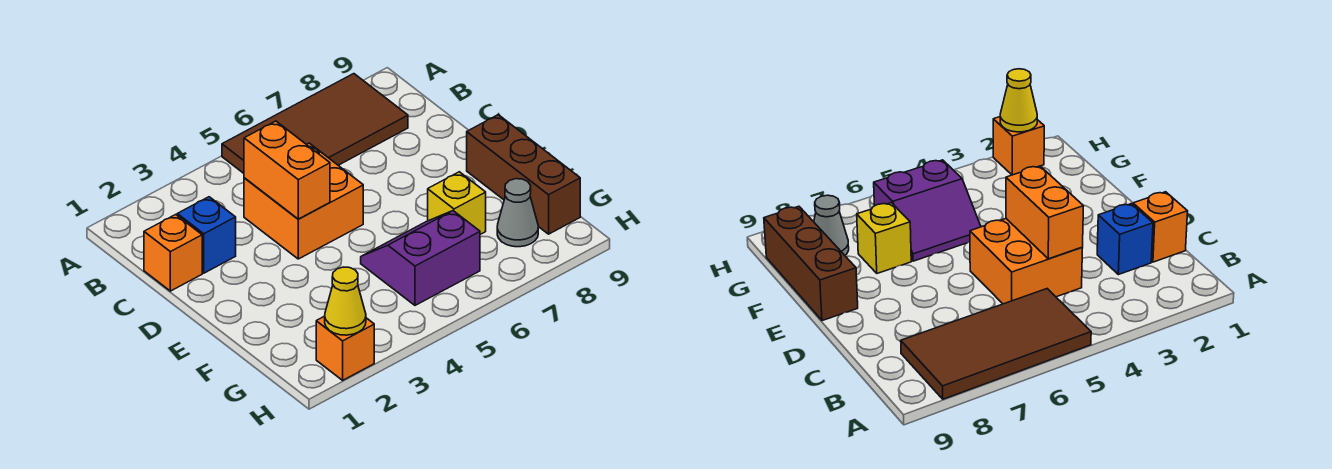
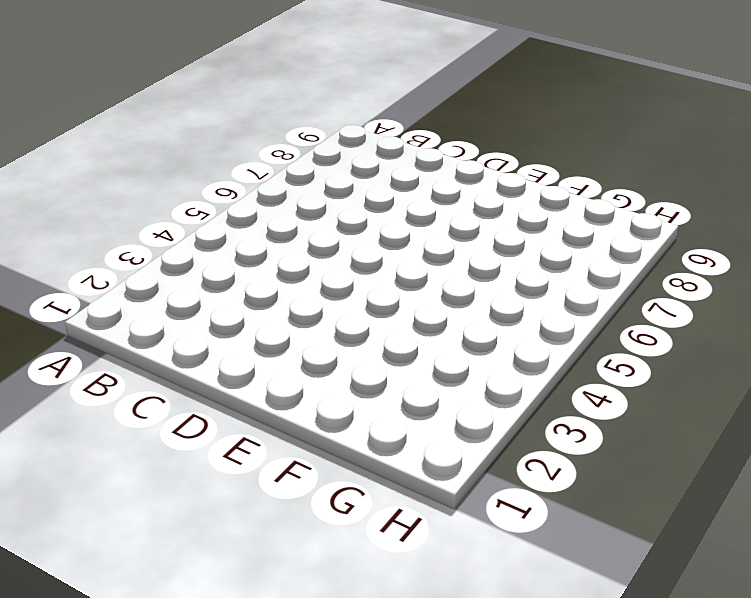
none -> brown 2x4 tile [222,74,408,173]
none -> orange 1x1 brick [144,215,202,291]

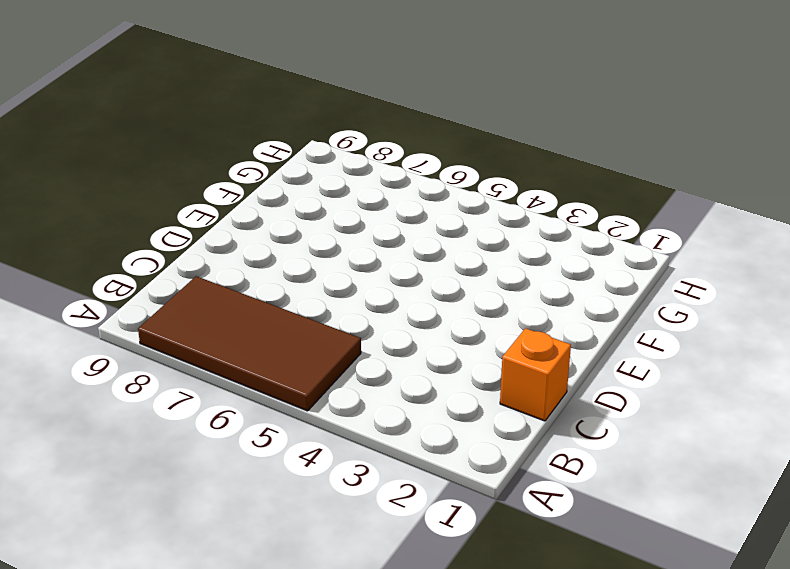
none -> blue 1x1 brick [177,197,236,273]
none -> orange 2x2 brick [244,143,363,259]

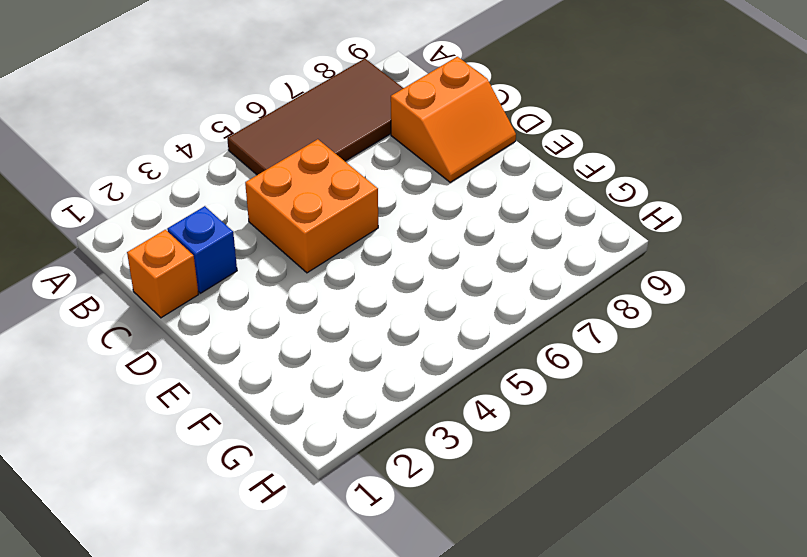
orange 2x2 slope [391,57,516,182] -> none
none -> brown 1x3 brick [467,115,580,234]
none -> purple 2x2 slope [361,211,480,305]

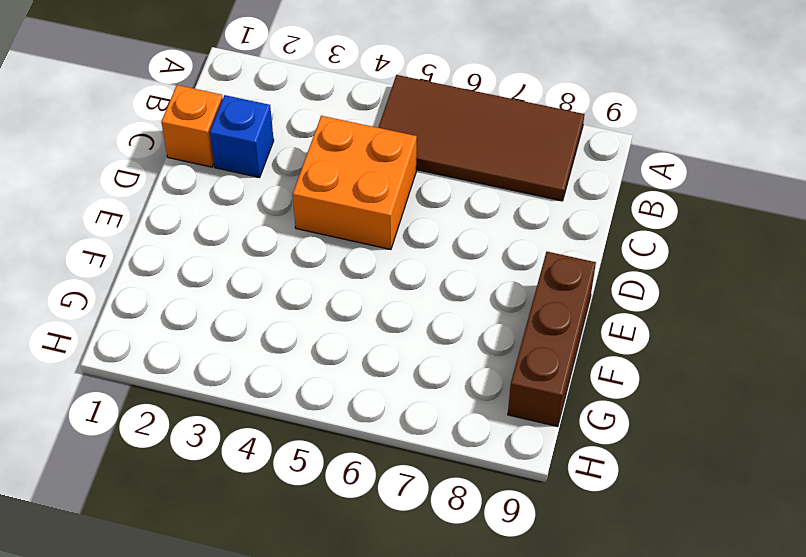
none -> purple 2x2 slope [361,211,480,305]
none -> yellow 1x1 brick [428,172,486,234]

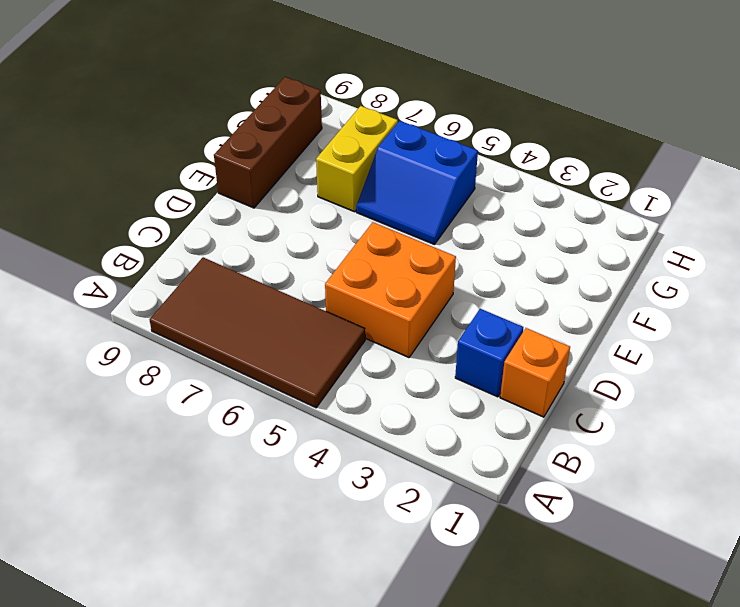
blue 2x2 slope [356,121,478,244] -> purple 2x2 slope [361,211,480,305]
yellow 1x2 brick [316,106,398,212] -> yellow 1x1 brick [428,172,486,234]
none -> grey 1x1 cone [497,179,538,247]
none -> orange 1x1 brick [316,316,374,380]

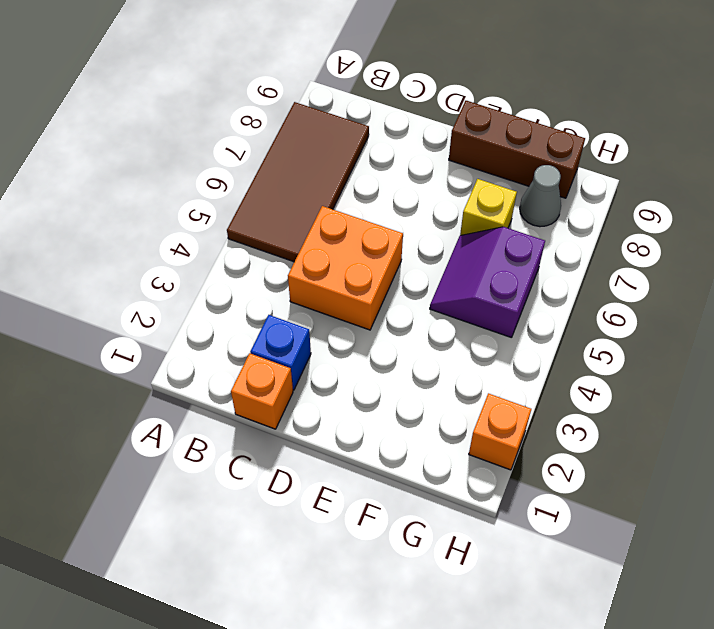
none -> orange 1x2 brick [244,121,330,219]
none -> yellow 1x1 cone [325,267,366,335]

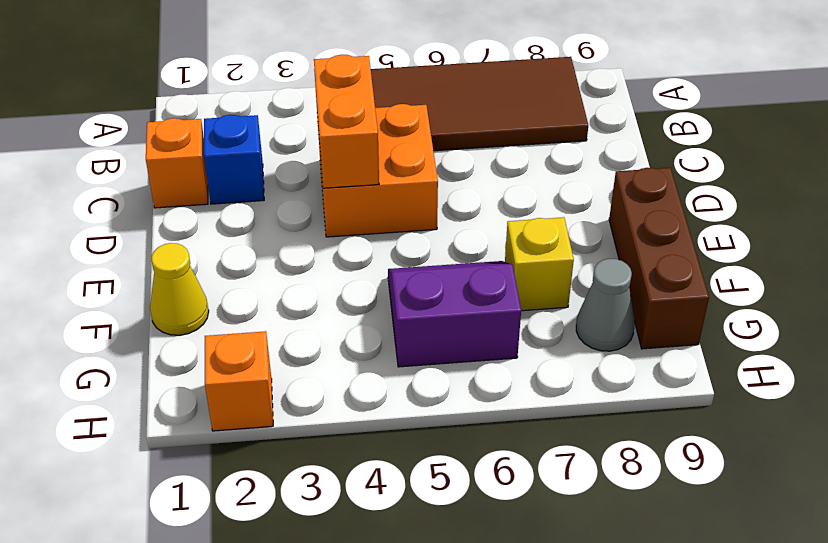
yellow 1x1 cone [150,243,209,335] -> yellow 1x1 cone moved to [325,267,366,335]

